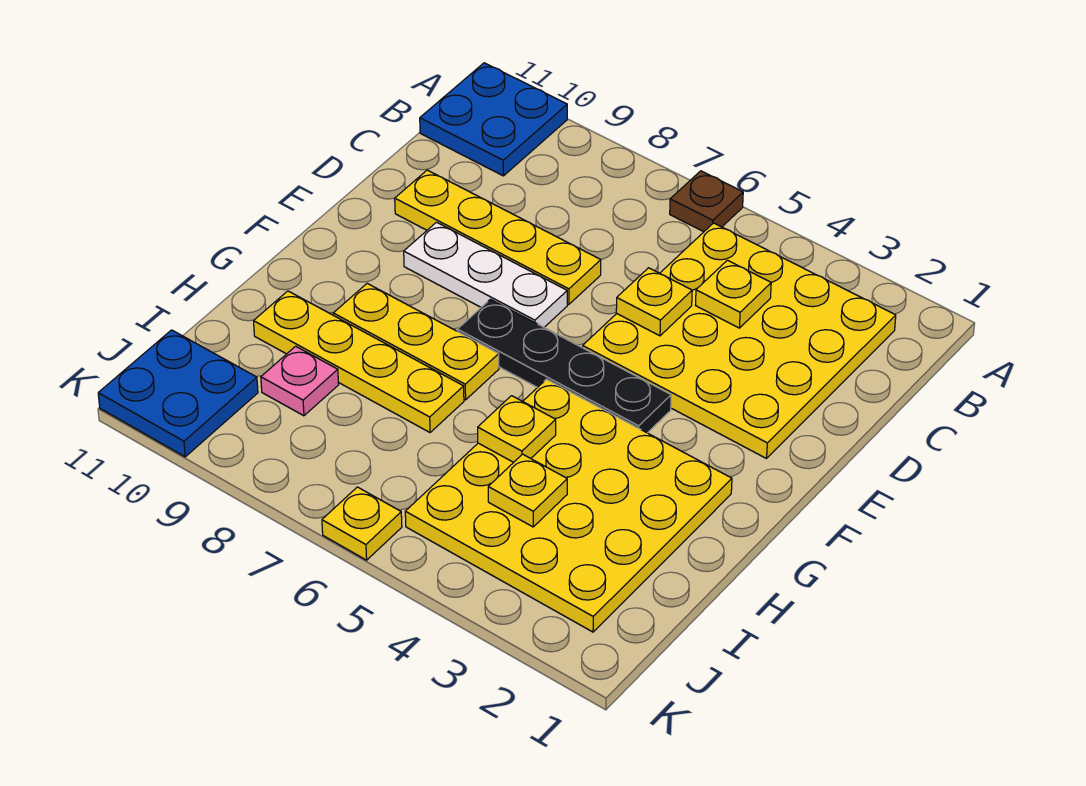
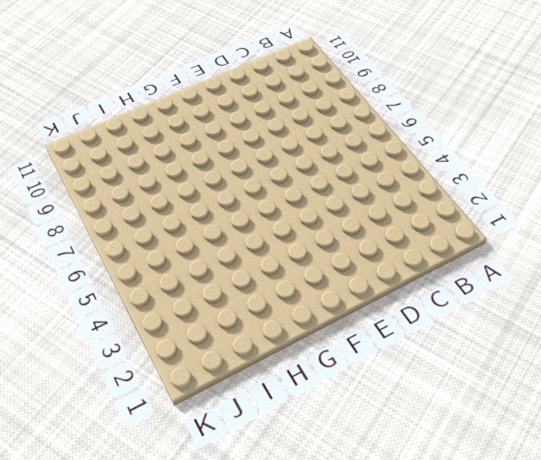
none -> brown 1x1 plate [670,171,743,232]
none -> blue 2x2 plate [420,63,567,176]
none -> yellow 4x4 plate [583,223,896,459]

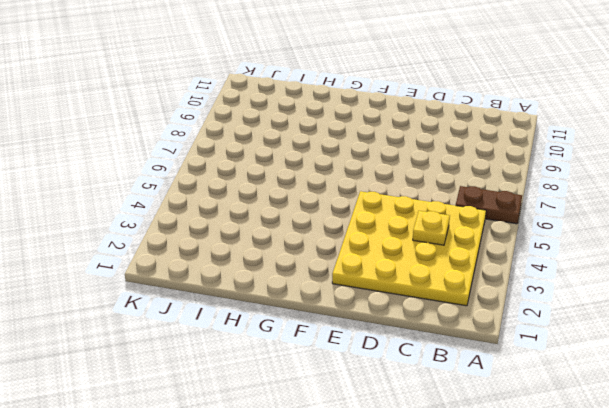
brown 1x2 plate [456,186,522,224] -> brown 1x1 plate [670,171,743,232]
none -> blue 2x2 plate [420,63,567,176]
none -> yellow 1x4 plate [395,170,601,304]
none -> white 1x3 plate [404,222,567,327]

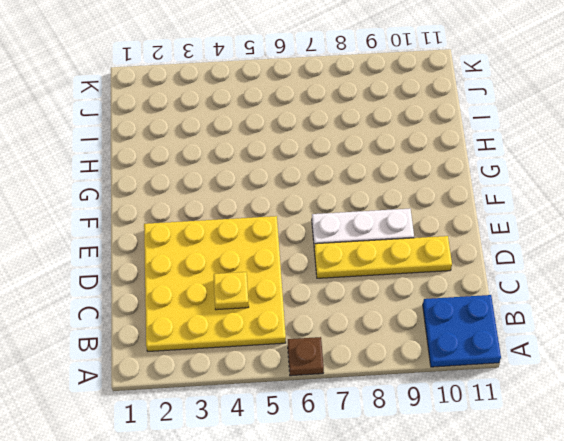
none -> black 1x4 plate [457,299,671,433]
none -> yellow 4x4 plate [405,379,732,632]
none -> yellow 1x3 plate [333,283,499,400]

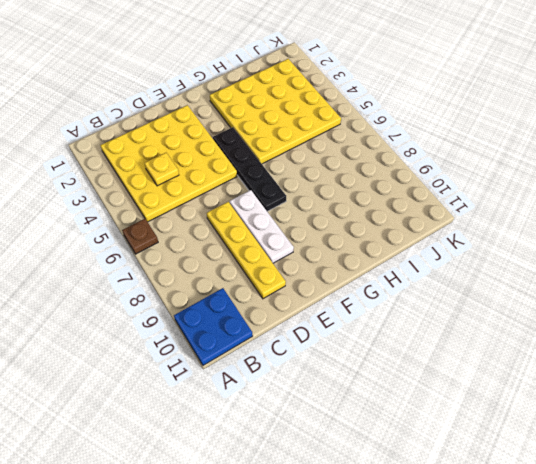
none -> yellow 1x3 plate [333,283,499,400]
none -> yellow 1x4 plate [254,291,464,432]
none -> pink 1x1 plate [261,346,339,416]

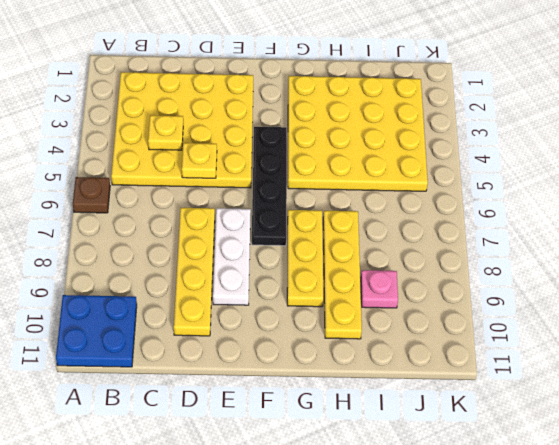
none -> blue 2x2 plate [98,330,258,457]
none -> yellow 1x1 plate [322,487,402,560]
none -> yellow 1x1 plate [478,396,556,462]

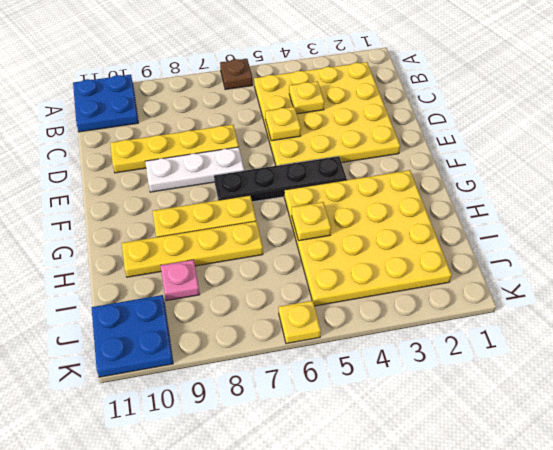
none -> yellow 1x1 plate [488,454,567,527]

